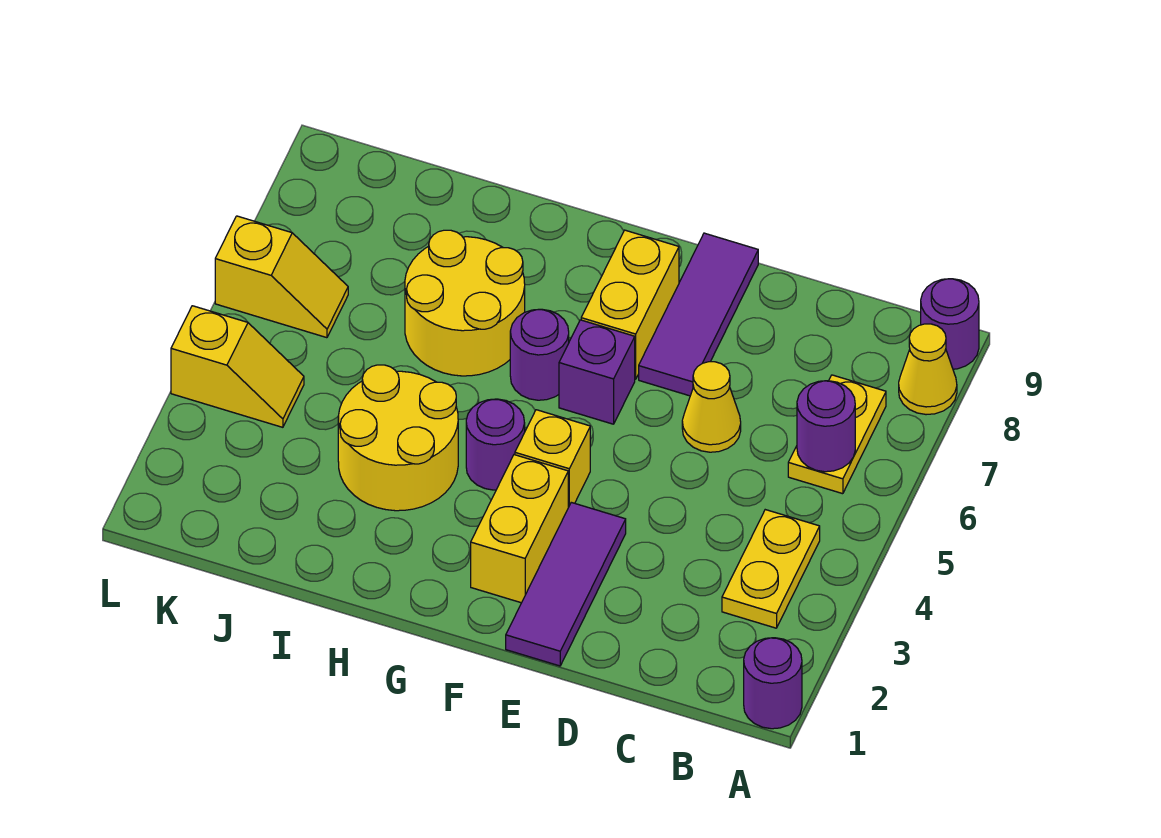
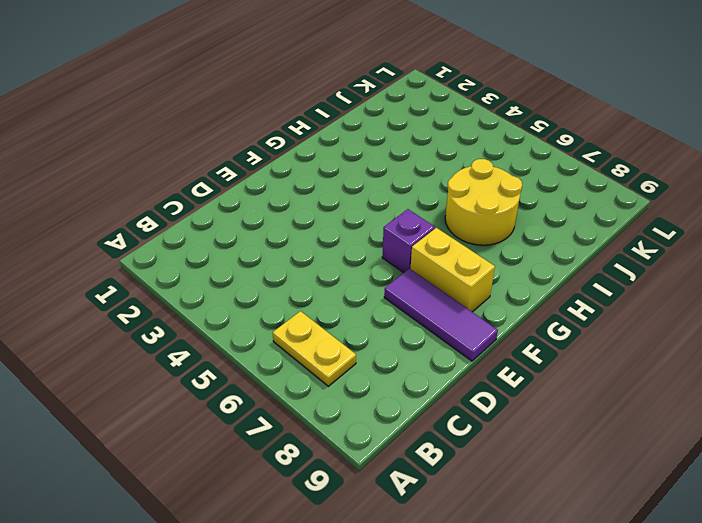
none -> purple 1x1 round brick [744,638,802,729]
none -> yellow 1x1 cone [899,324,957,415]
none -> purple 1x1 round brick [921,279,979,369]

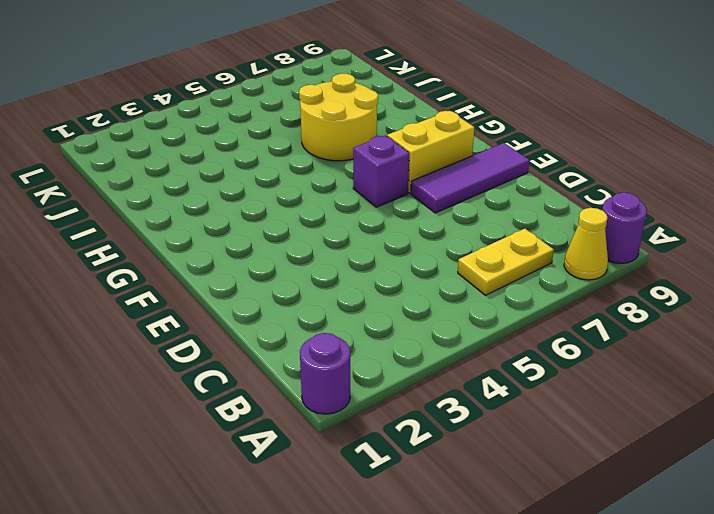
none -> yellow 1x2 plate [722,510,820,628]
none -> yellow 1x1 cone [682,362,741,452]
none -> purple 1x3 tile [506,502,626,666]

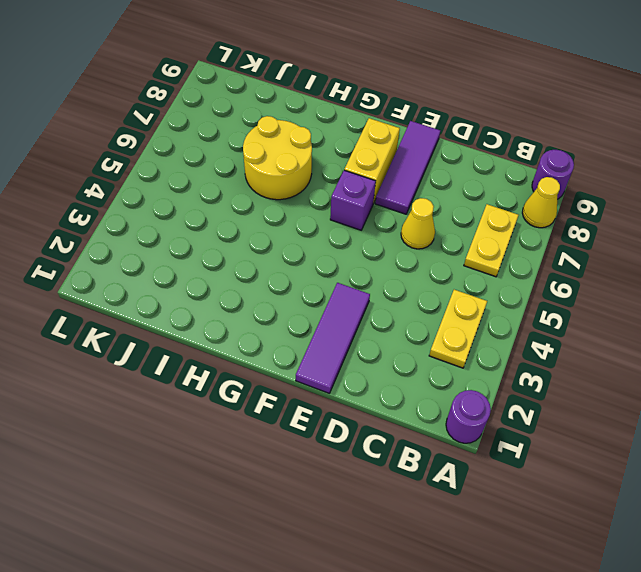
none -> yellow 1x2 brick [471,455,568,603]
none -> yellow 1x1 brick [515,410,590,507]
none -> purple 1x1 round brick [466,399,525,490]

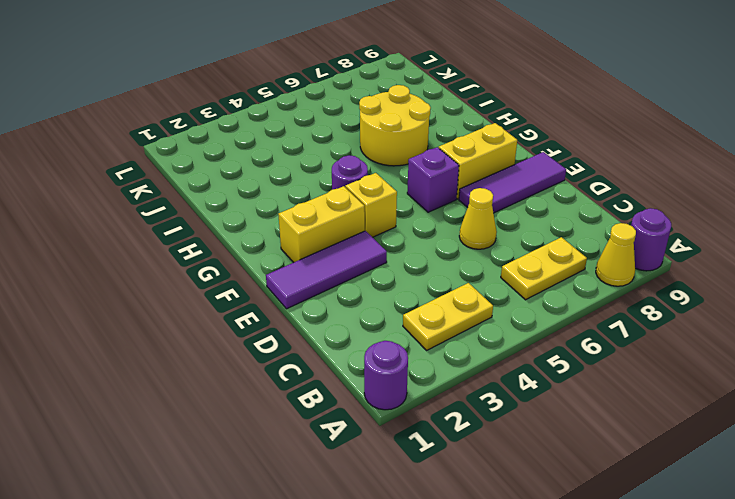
none -> purple 1x1 round brick [510,309,569,400]
none -> yellow 2x2 round brick [338,365,458,511]
none -> yellow 1x2 slope [171,306,304,427]

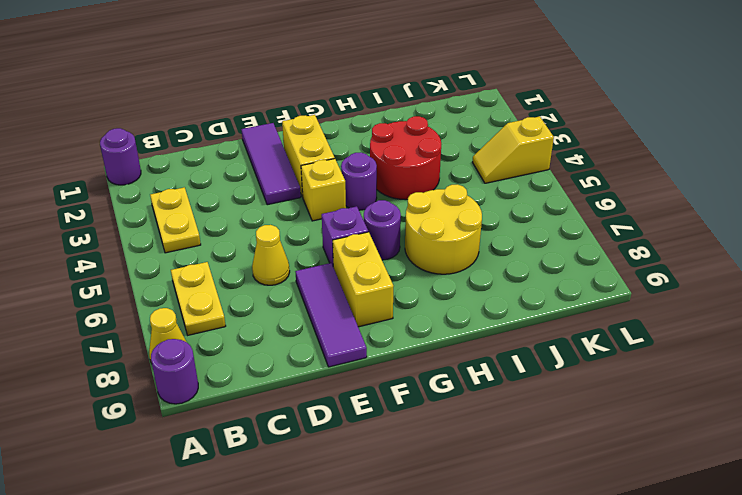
red 2x2 round brick [370,116,441,200] -> yellow 2x2 round brick [338,365,458,511]
none -> yellow 1x2 slope [215,216,348,338]
none -> purple 1x1 round brick [797,381,855,472]

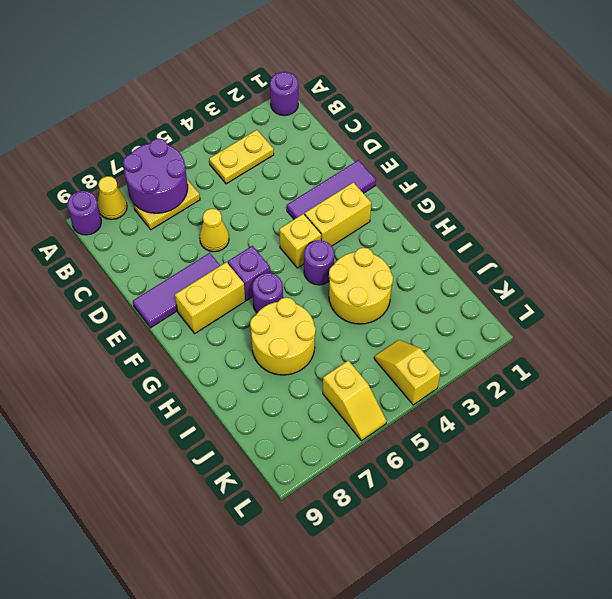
purple 2x2 round brick [123,139,188,213] -> purple 1x1 round brick [797,381,855,472]
yellow 1x2 slope [323,360,386,441] -> yellow 1x2 slope turned to [215,216,348,338]

